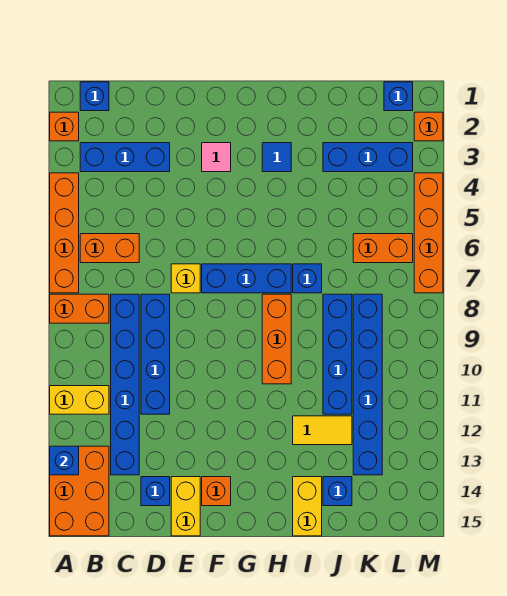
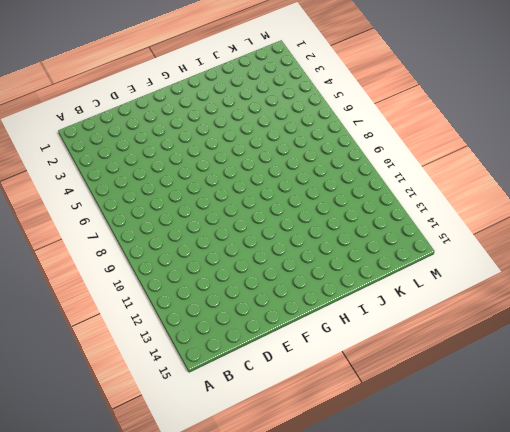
none -> orange 1x1 brick [50,112,79,141]
none -> orange 1x4 brick [50,173,79,293]
none -> orange 1x2 brick [50,294,109,323]
none -> yellow 1x2 brick [50,386,109,414]

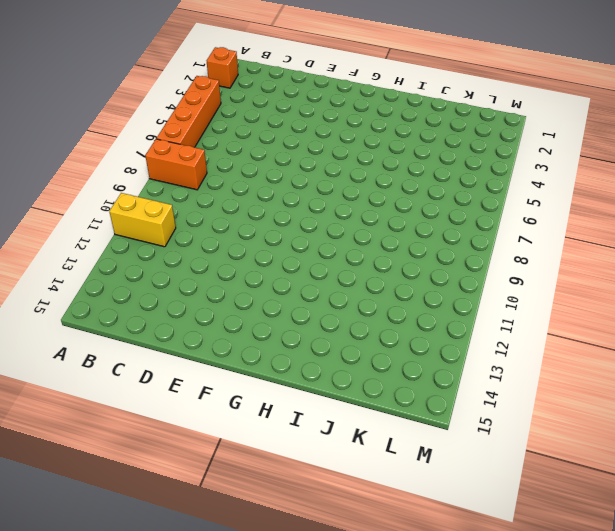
none -> orange 2x3 brick [50,446,109,536]
none -> blue 1x1 brick [80,82,109,111]
none -> blue 1x3 brick [80,143,170,172]
none -> orange 1x2 brick [80,234,139,263]

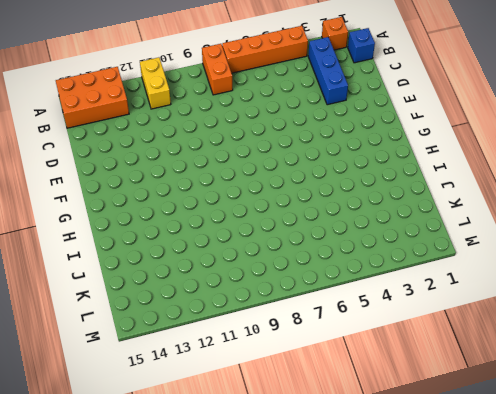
none -> orange 1x2 brick [80,234,139,263]
none -> blue 1x6 brick [111,294,139,475]
none -> blue 1x4 brick [141,294,170,414]
none -> blue 1x1 brick [141,477,170,506]

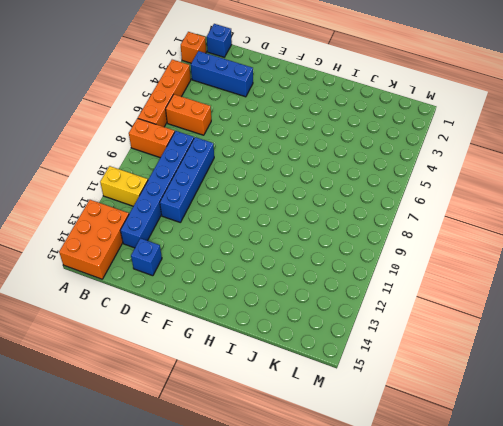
none -> yellow 1x1 brick [171,264,200,293]
none -> yellow 1x2 brick [171,477,200,536]
none -> pink 1x1 tile [202,143,231,172]
none -> blue 1x3 brick [202,264,291,293]

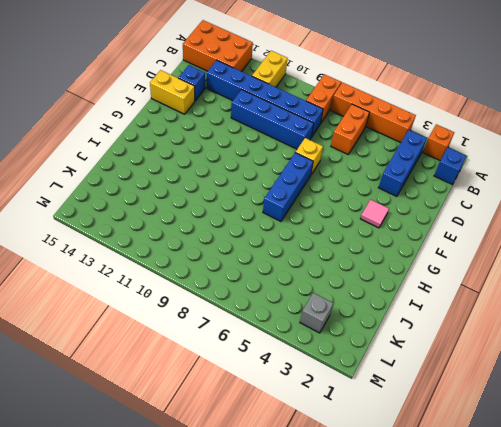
grey 1x1 brick [300,293,333,333] -> blue 1x3 brick [323,143,413,172]
none -> orange 1x1 brick [202,477,231,506]
none -> blue 1x1 tile [262,143,291,172]
none -> orange 1x3 brick [262,294,291,384]
none -> blue 1x1 brick [293,264,322,293]

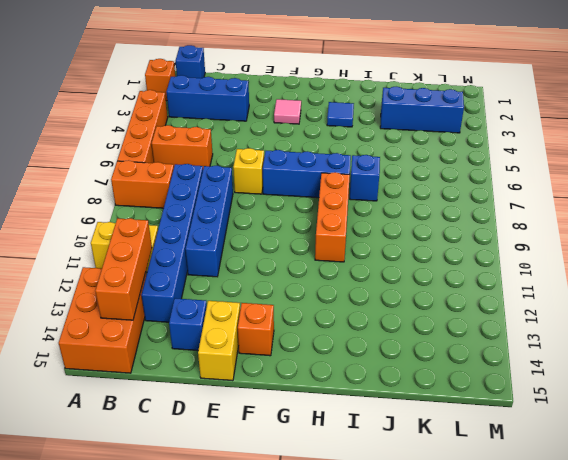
orange 1x3 brick [95,218,152,320] -> none
none -> yellow 1x2 tile [293,416,352,445]
none -> yellow 1x2 brick [293,477,322,536]
none -> blue 1x4 brick [323,294,352,414]
none -> blue 1x1 brick [323,477,352,506]

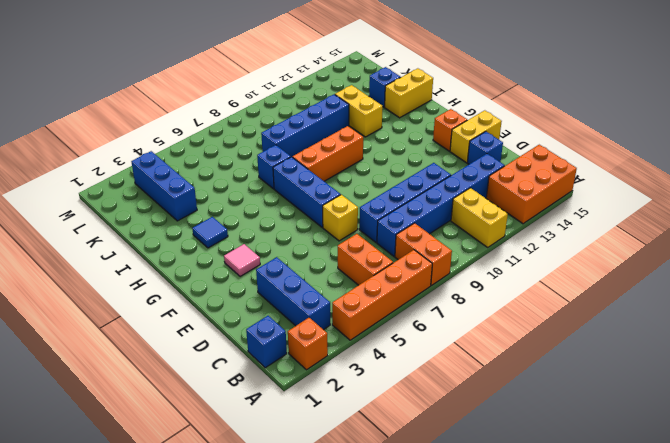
yellow 1x2 brick [335,85,383,137] -> yellow 1x2 tile [293,416,352,445]
none -> orange 1x2 brick [353,234,413,263]
none -> blue 1x6 brick [353,294,382,475]
none -> blue 1x1 brick [384,82,413,111]
none -> orange 1x1 brick [414,112,443,141]

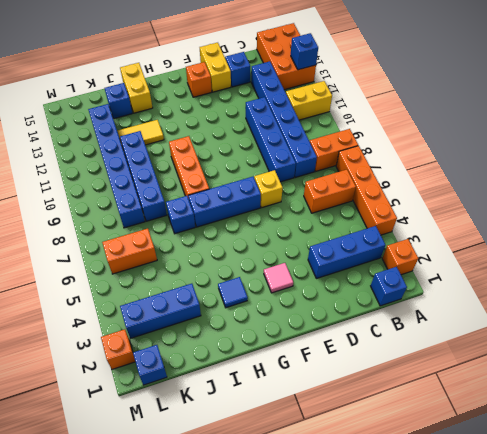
none -> orange 1x4 brick [414,173,443,293]

